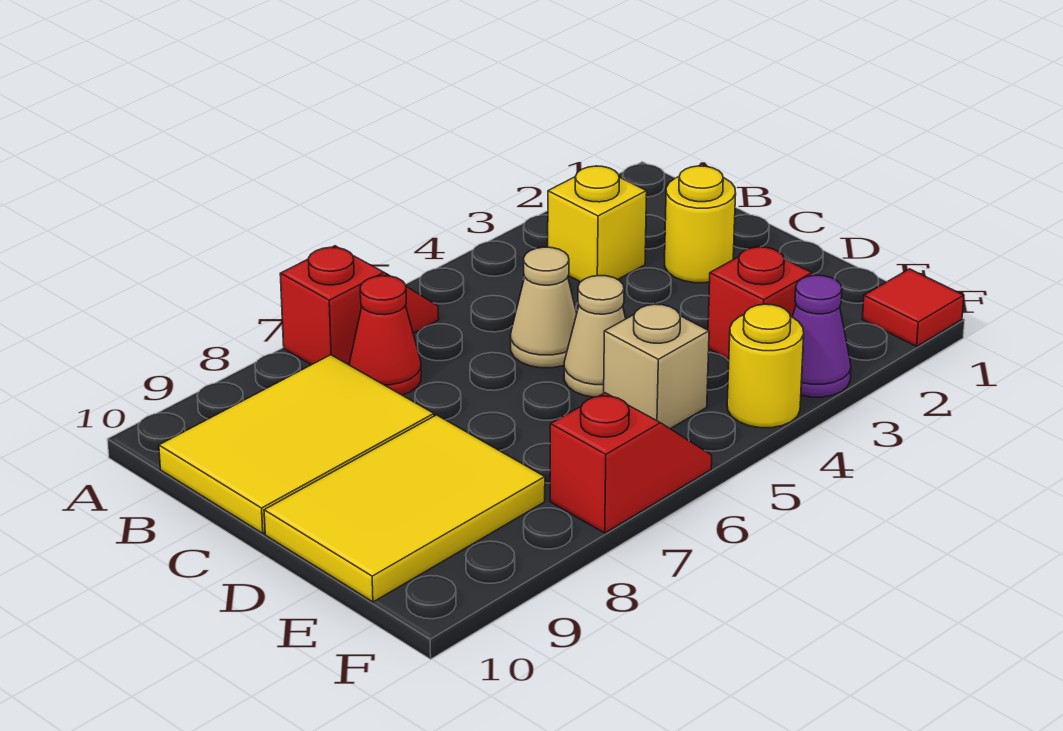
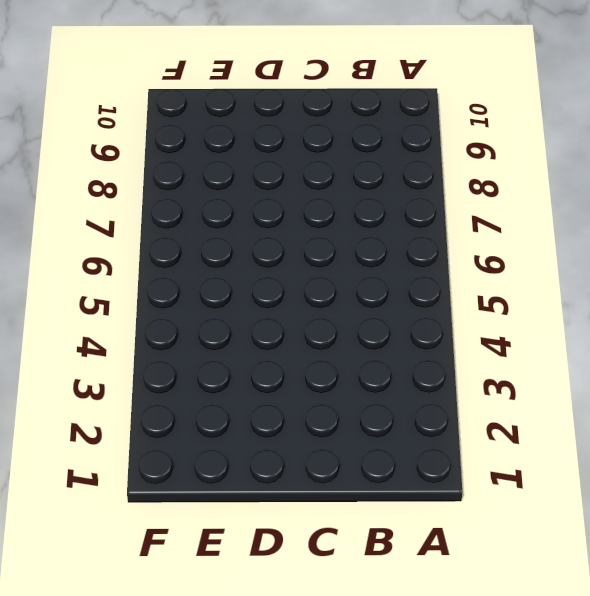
none -> red 1x2 slope [280,246,439,365]
none -> yellow 1x1 brick [548,166,647,282]
none -> red 1x1 cone [349,276,421,395]

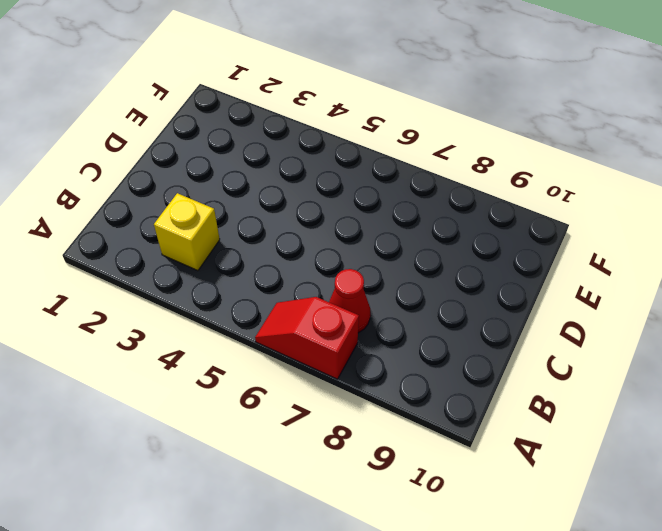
none -> yellow 2x3 tile [159,355,434,533]
none -> yellow 1x1 round brick [665,166,736,283]
none -> tan 1x1 cone [511,247,577,368]

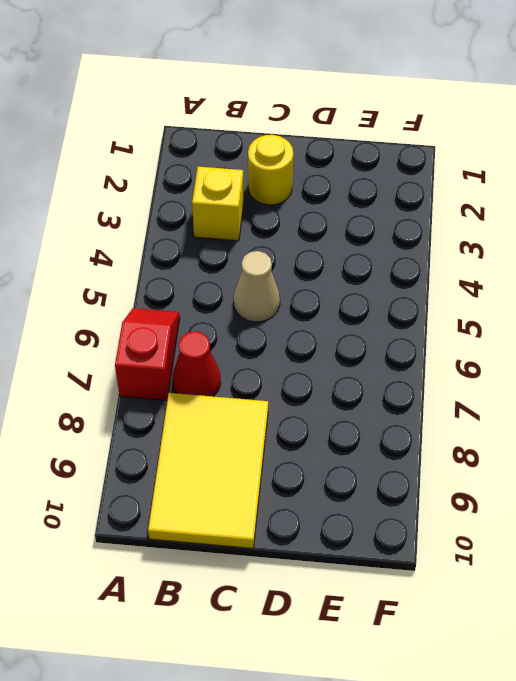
none -> tan 1x1 cone [564,276,626,397]
none -> yellow 2x3 tile [264,415,545,602]
none -> red 1x1 brick [708,246,812,359]

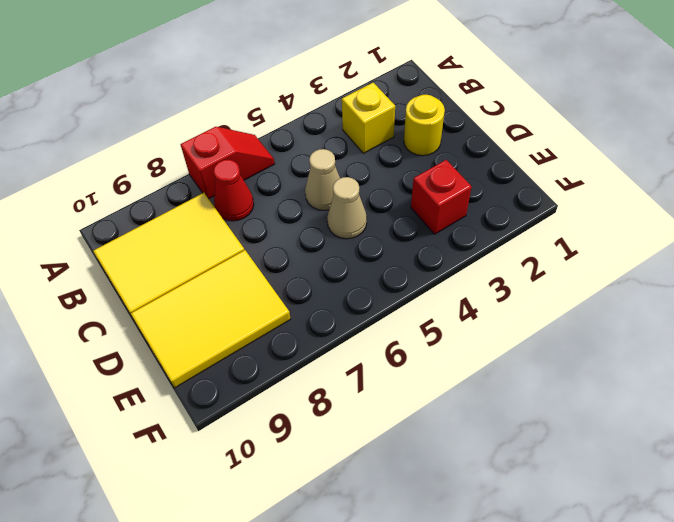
none -> tan 1x1 brick [604,303,709,429]
none -> red 1x1 tile [862,269,964,346]
none -> purple 1x1 cone [792,275,851,397]

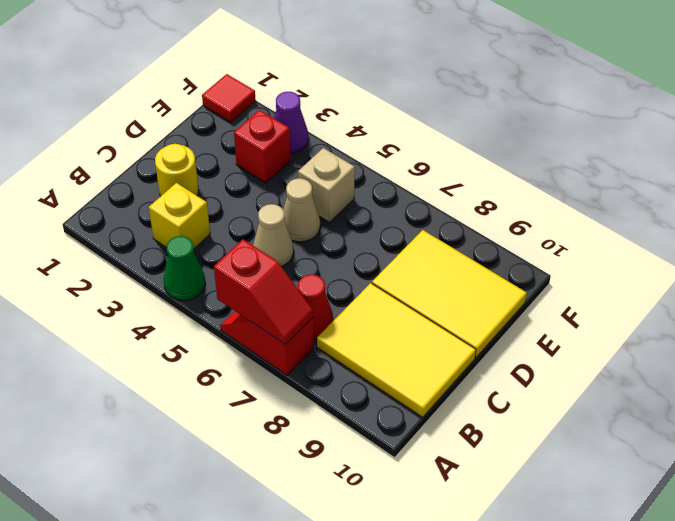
green 1x1 cone [164,236,205,300] -> none
red 1x2 slope [214,239,313,345] -> red 1x2 slope turned to [550,393,712,533]
none -> yellow 1x1 round brick [727,304,804,428]

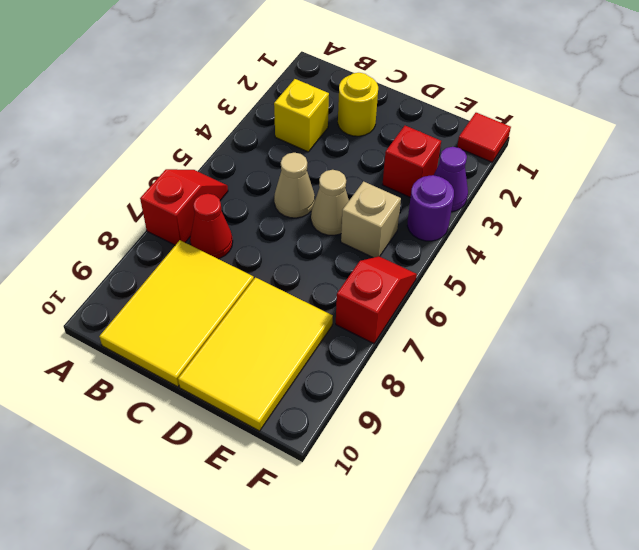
purple 1x1 round brick [407,175,454,241] -> yellow 1x1 round brick [727,304,804,428]

